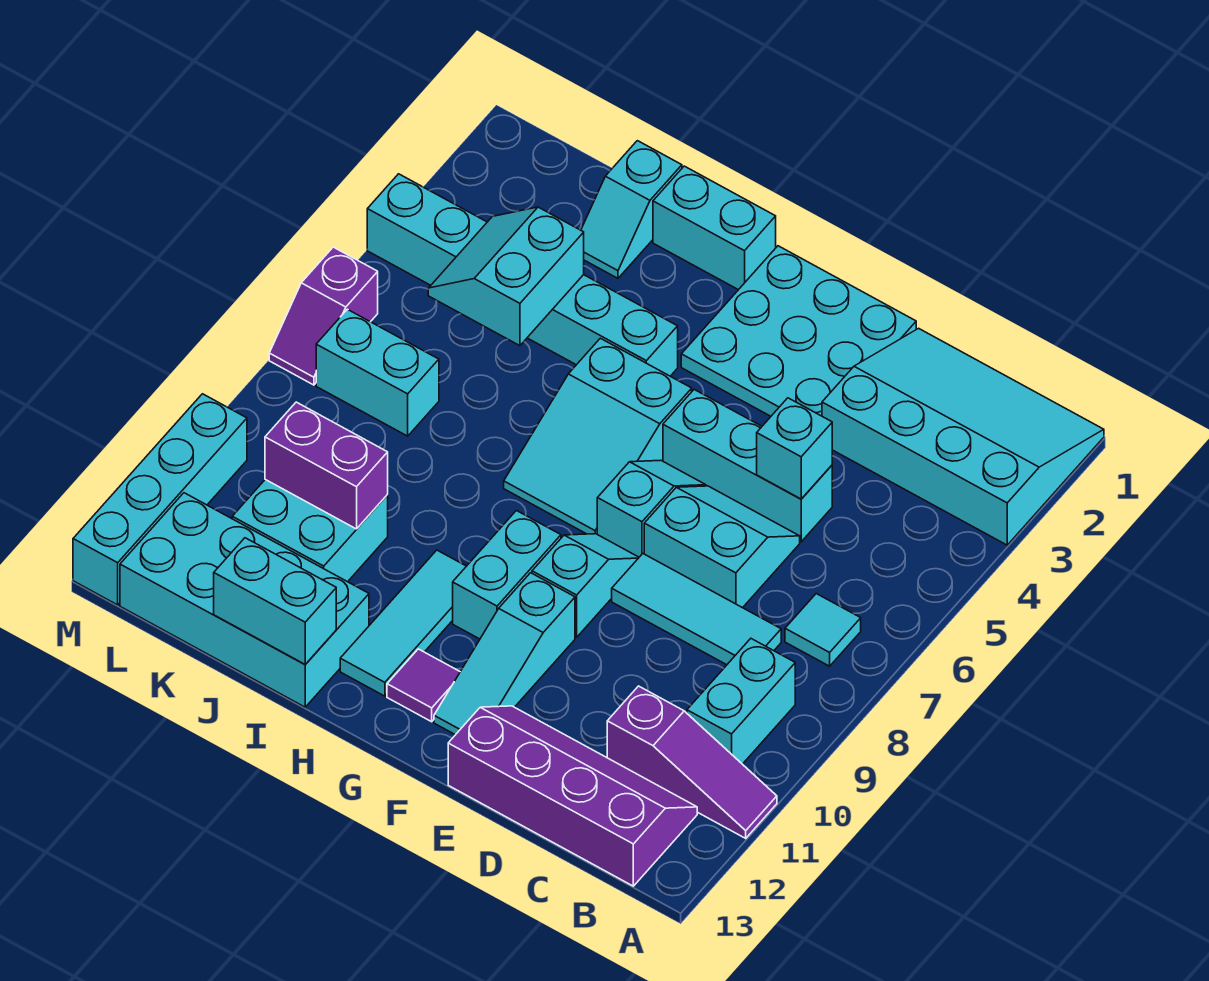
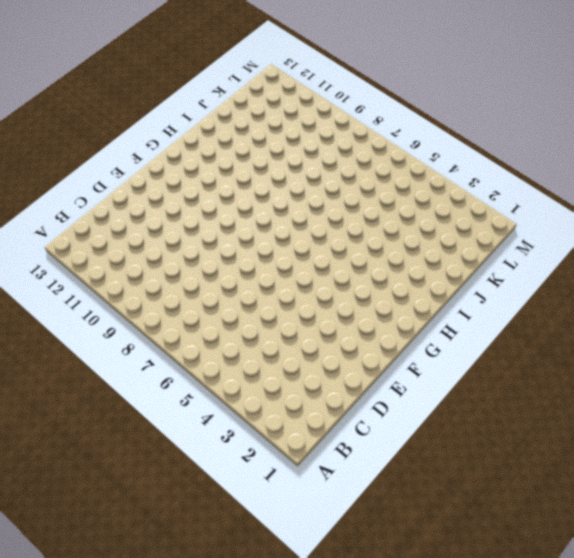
none -> cyan 3x4 slope [822,328,1104,545]
none -> purple 1x3 slope [607,686,777,838]
none -> cyan 1x1 tile [785,594,861,666]

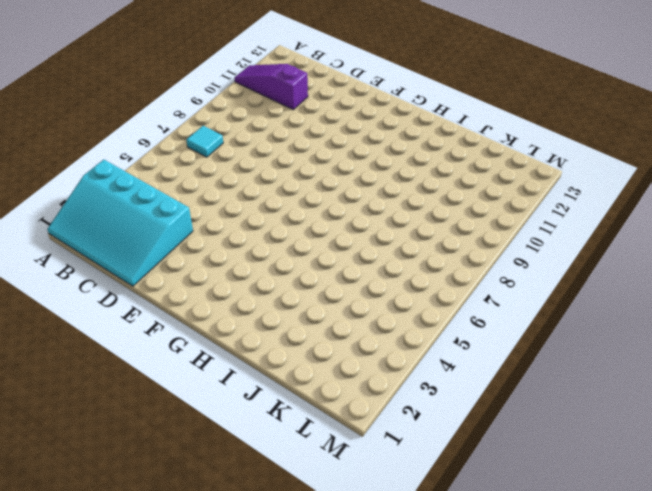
none -> cyan 1x2 brick [687,639,795,764]
none -> purple 2x4 slope [448,706,697,886]
none -> cyan 1x3 tile [612,554,781,665]

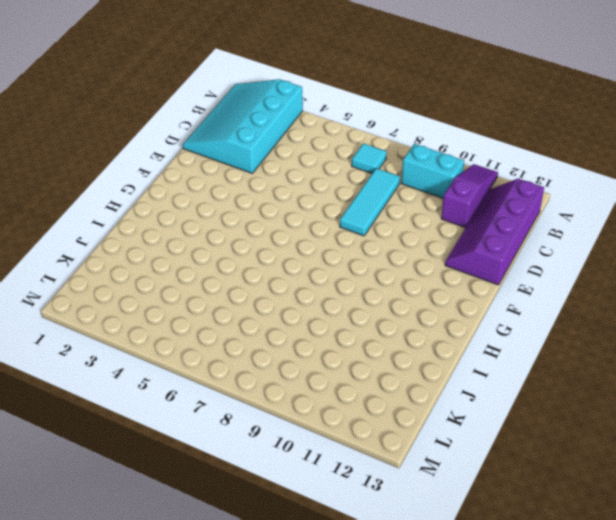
none -> cyan 1x3 brick [663,390,832,542]
none -> cyan 2x2 slope [644,486,800,608]
none -> cyan 3x3 plate [681,246,916,416]

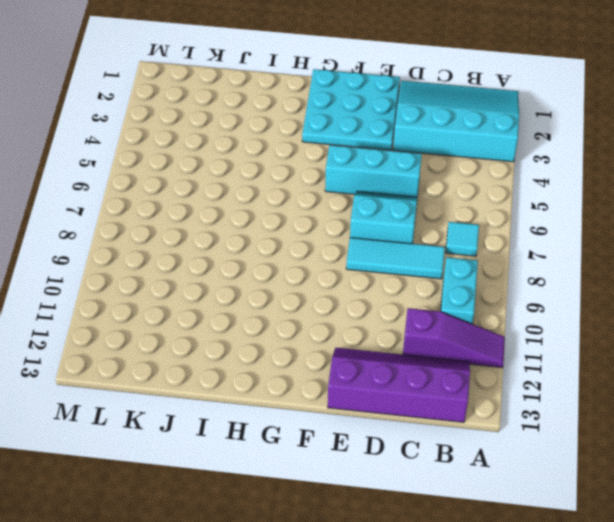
none -> cyan 1x2 slope [597,460,706,557]
none -> cyan 1x2 slope [532,534,639,637]
none -> cyan 1x3 slope [434,573,575,735]

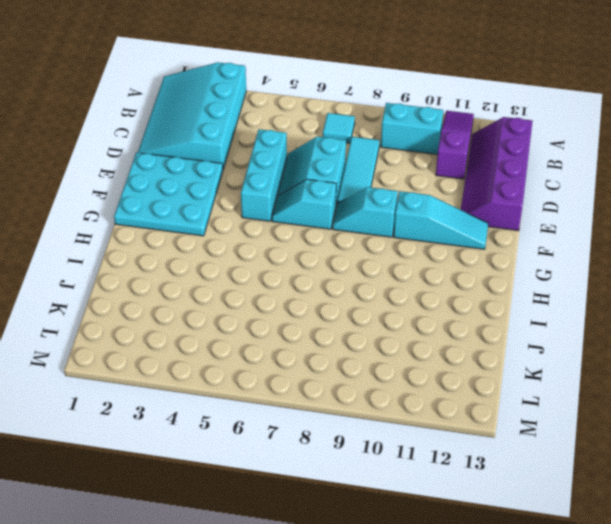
none -> cyan 2x3 slope [504,338,692,534]
none -> cyan 1x2 brick [453,511,561,639]
none -> purple 1x1 tile [387,649,460,722]

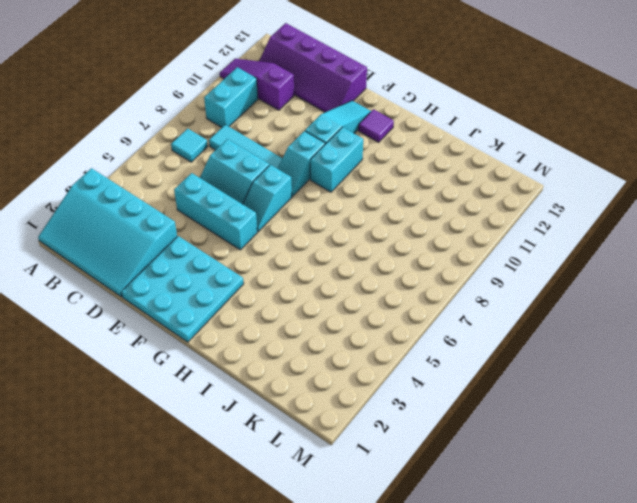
none -> cyan 2x3 slope [504,338,692,534]
none -> cyan 1x2 brick [653,166,776,290]
none -> cyan 1x6 brick [367,174,678,376]

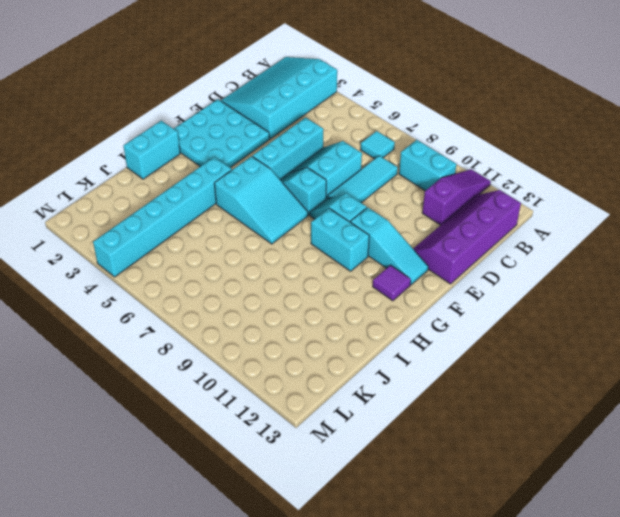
none -> cyan 1x3 tile [340,550,466,696]
none -> cyan 2x4 brick [120,493,369,707]
none -> cyan 1x2 slope [581,141,682,278]

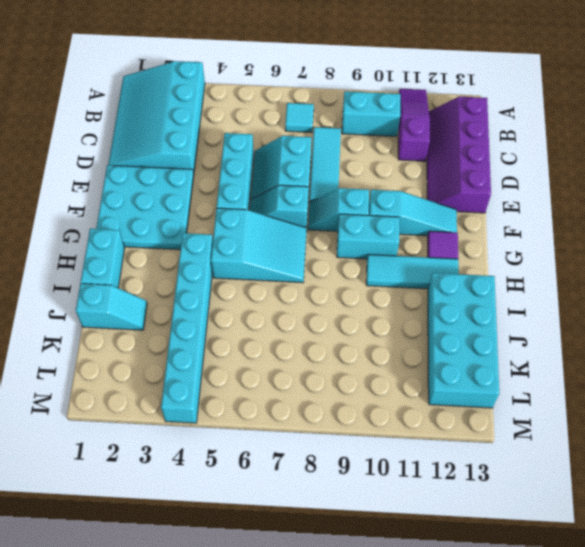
none -> cyan 2x2 brick [232,480,388,582]
none -> cyan 1x2 brick [316,309,439,436]
none -> purple 1x2 slope [269,247,378,385]

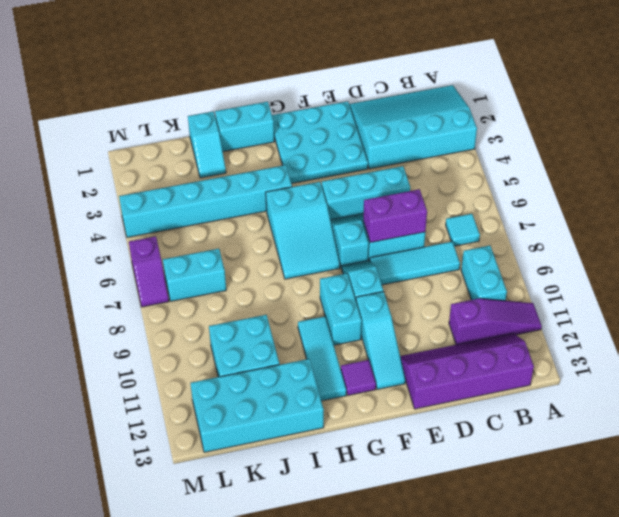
purple 1x2 brick [363,189,427,243] -> purple 1x2 brick moved to [265,402,388,529]
none -> cyan 1x4 brick [73,394,247,605]
none -> cyan 1x1 brick [757,398,832,499]
none -> cyan 1x2 brick [214,538,336,664]

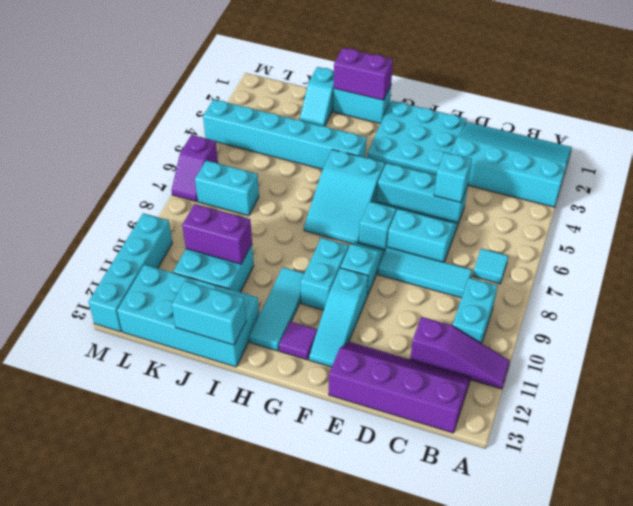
purple 1x2 brick [334,48,393,100] -> none
none -> cyan 2x2 slope [428,207,584,346]

